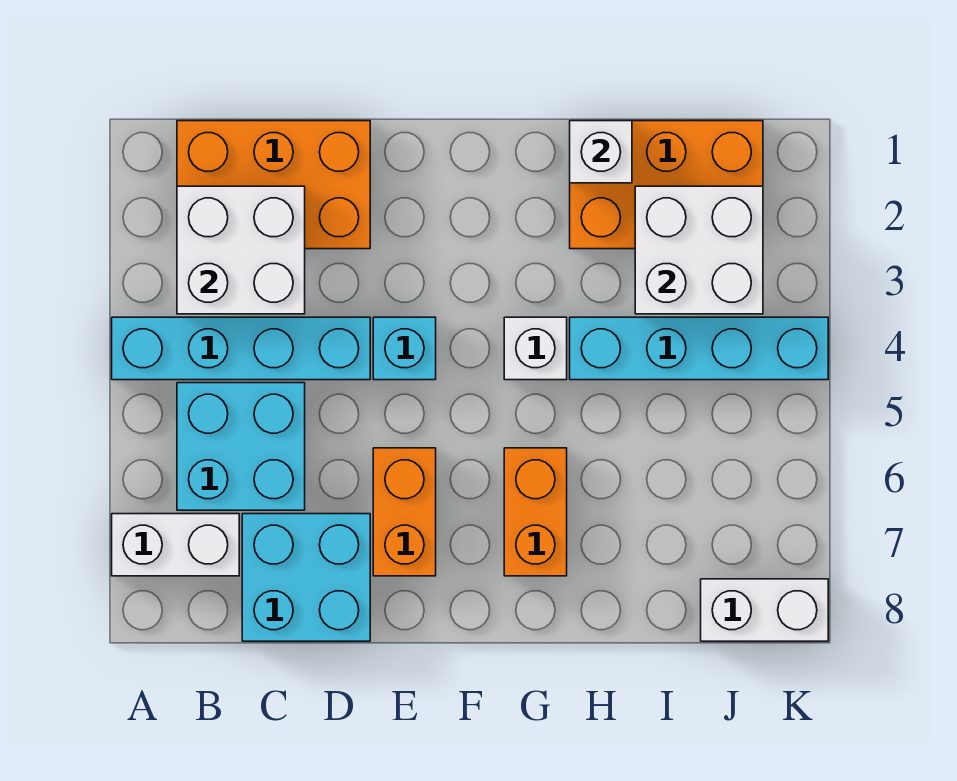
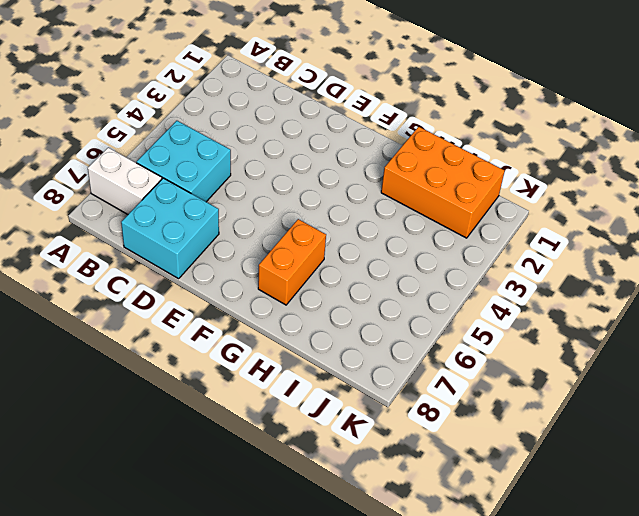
none -> cyan 1x4 brick [112,317,370,380]
none -> orange 2x3 brick [177,121,370,249]
none -> cyan 1x1 brick [373,317,436,380]

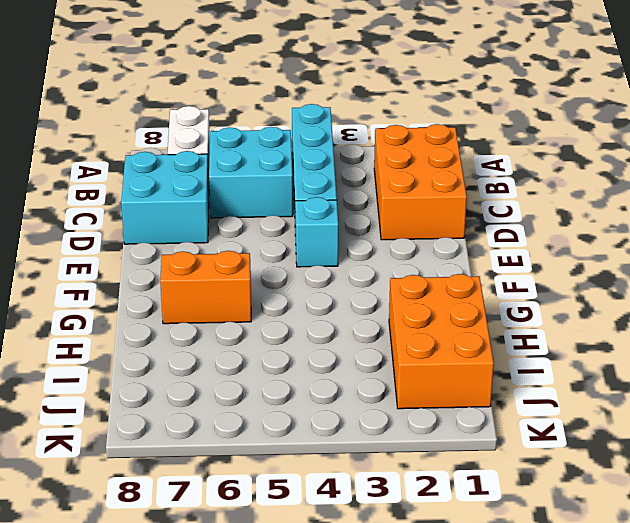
none -> orange 1x2 brick [373,448,436,576]
none -> white 1x1 brick [504,317,567,380]
none -> cyan 1x4 brick [570,317,828,380]

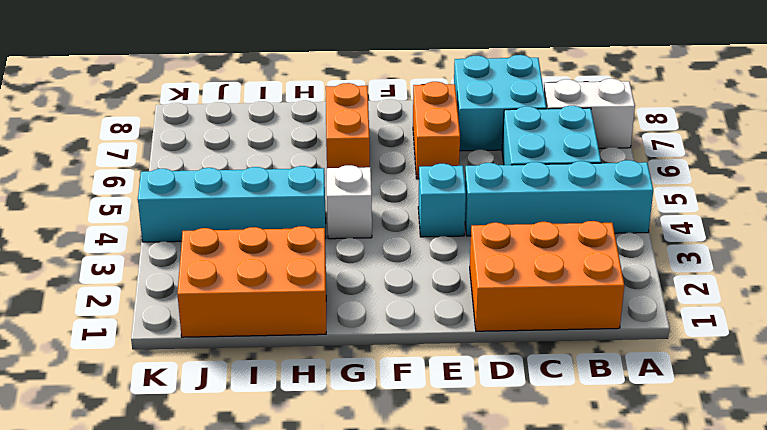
none -> white 1x2 brick [701,579,828,641]
none -> white 2x2 brick [177,186,305,314]
none -> white 1x1 brick [570,121,632,183]

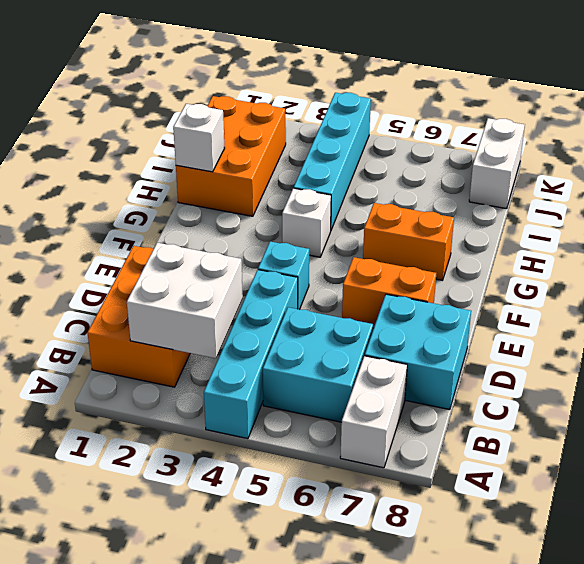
none -> white 2x2 brick [635,186,763,314]

